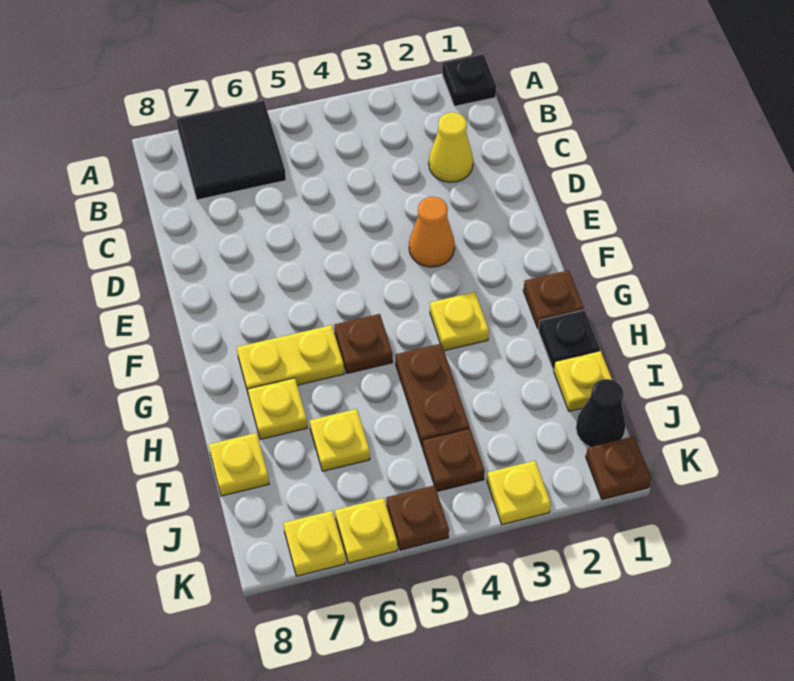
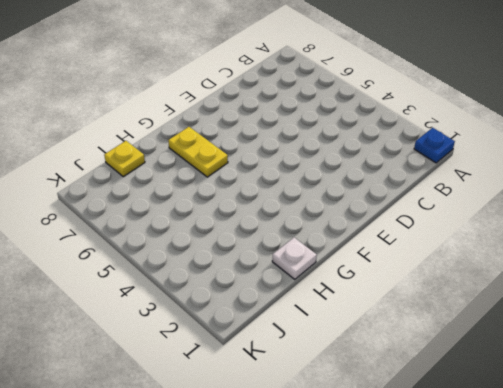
blue 1x1 plate [414,128,455,163] -> black 1x1 plate [442,54,496,106]
white 1x1 plate [272,238,317,279] -> black 1x1 plate [538,310,600,369]
none -> black 2x2 tile [176,101,286,200]
none -> yellow 1x1 cone [429,112,473,182]
none -> orange 1x1 cone [409,197,455,267]

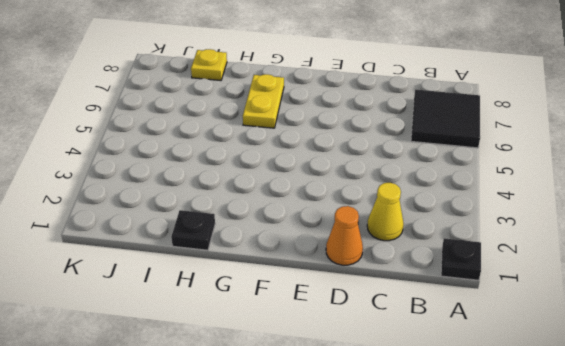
orange 1x1 cone [326,206,363,265] -> orange 1x1 cone moved to [409,197,455,267]
none -> brown 1x1 plate [523,270,584,329]
none -> yellow 1x1 plate [430,292,489,351]
none -> brown 1x1 plate [334,314,393,373]

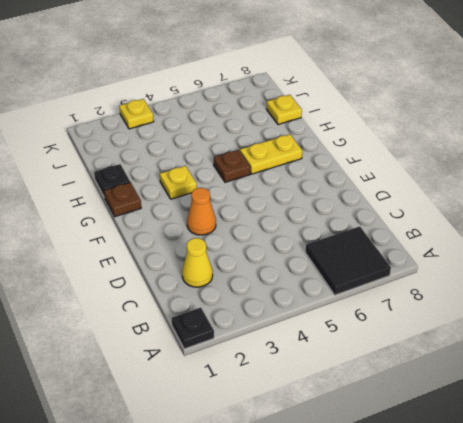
none -> brown 1x2 plate [395,344,470,447]
none -> yellow 1x1 plate [248,378,307,440]
none -> yellow 1x1 plate [554,351,612,411]

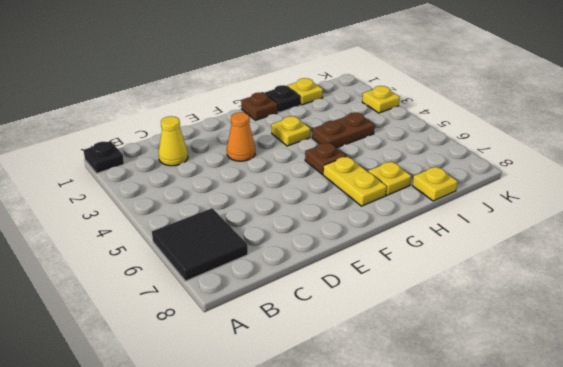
none -> yellow 1x1 plate [310,409,370,471]
none -> black 1x1 cone [576,379,626,447]
none -> brown 1x1 plate [423,429,485,491]

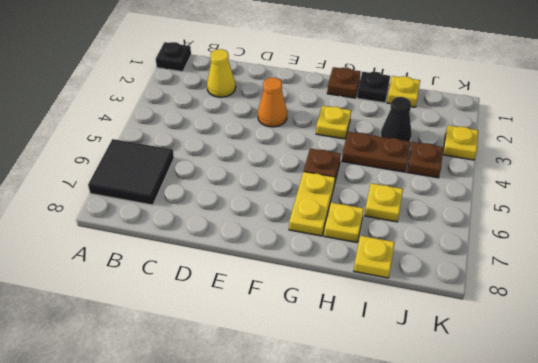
black 1x1 cone [381,97,412,141] -> black 1x1 cone moved to [576,379,626,447]
none -> brown 1x1 plate [586,436,651,499]
none -> brown 1x1 plate [386,485,449,550]
none -> yellow 1x1 plate [335,498,397,563]

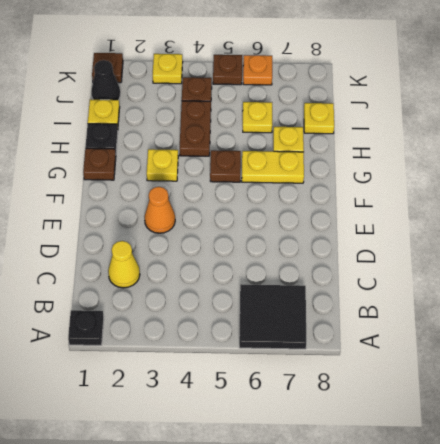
orange 1x1 plate [243,55,272,85] -> yellow 1x1 plate [335,498,397,563]
none -> yellow 1x1 plate [283,511,346,576]

